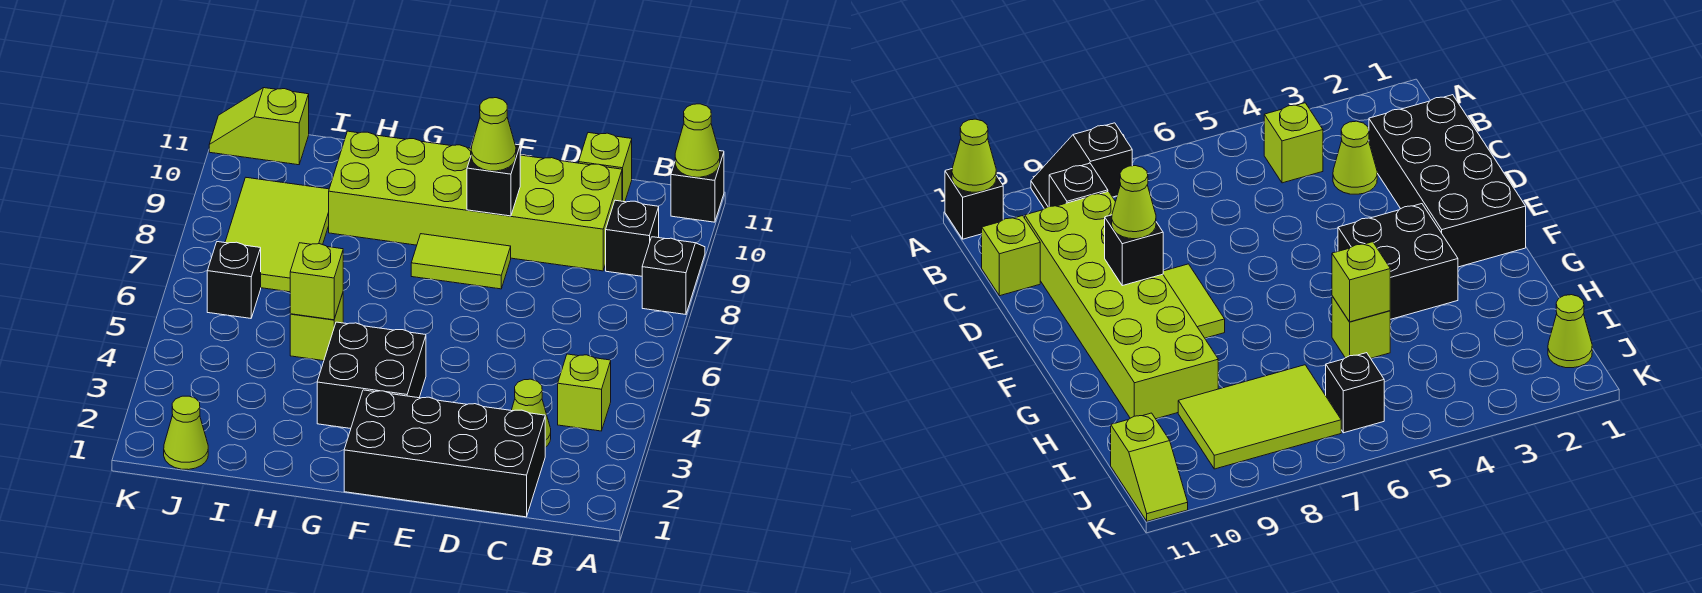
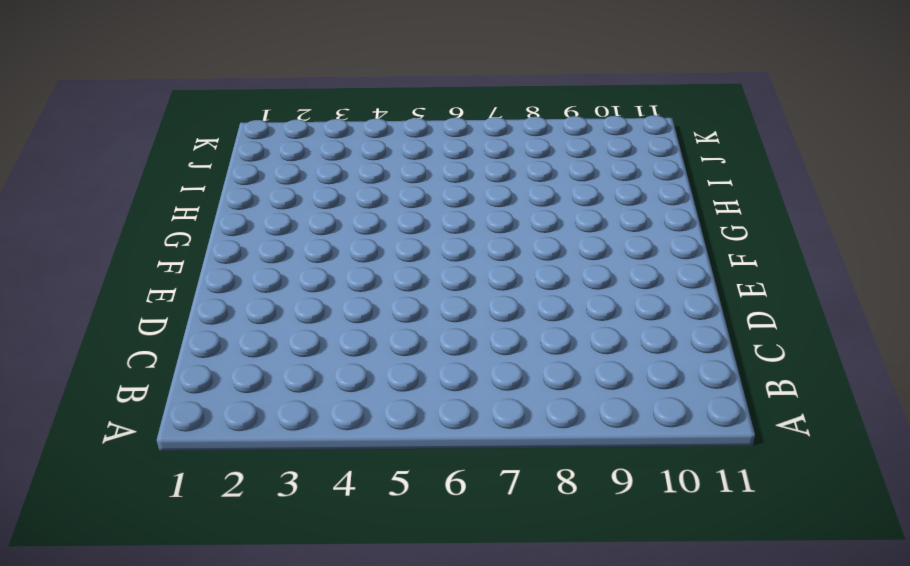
none -> black 1x2 slope [642,237,705,314]
none -> black 1x1 brick [671,151,724,222]
none -> lime 1x1 brick [558,354,611,431]

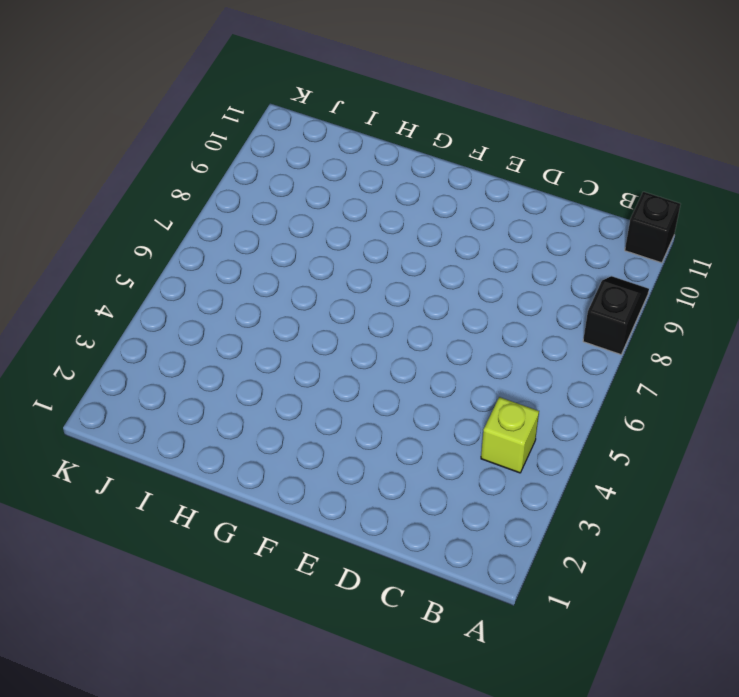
none -> black 1x1 brick [606,200,659,276]
none -> black 2x4 brick [344,390,545,517]
none -> lime 1x1 cone [511,379,551,447]

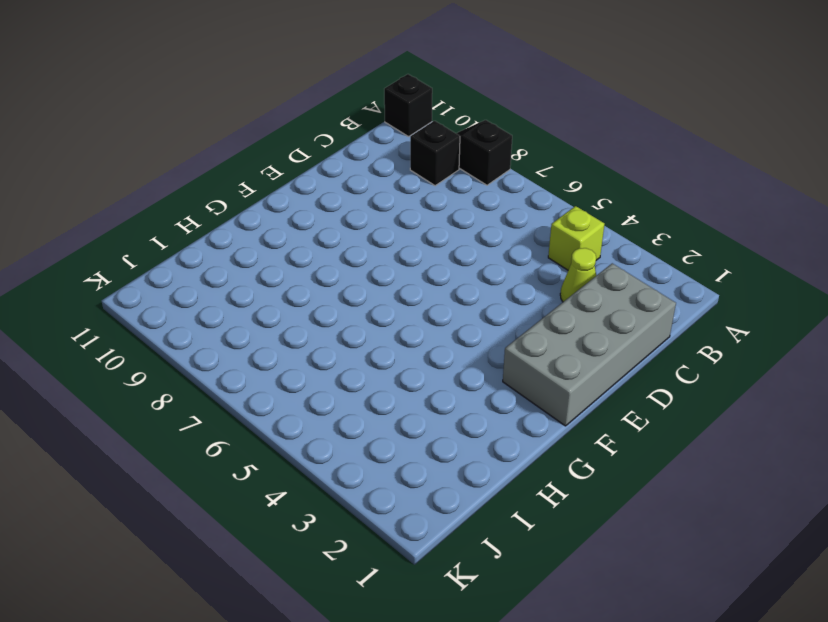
grey 2x4 brick [503,263,676,426] -> black 2x4 brick [344,390,545,517]
none -> lime 2x6 brick [329,131,622,271]
none -> lime 1x1 brick [579,133,632,202]
none -> lime 1x2 tile [411,234,511,289]

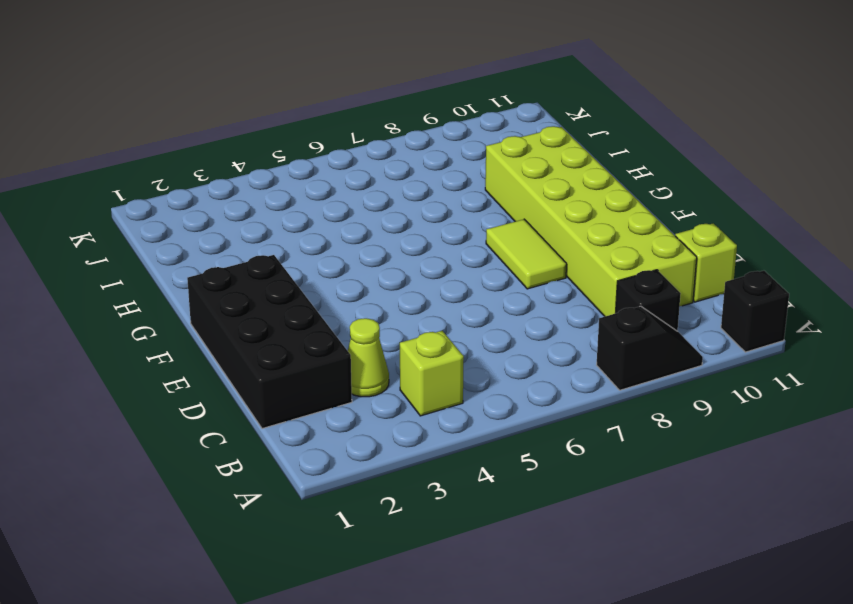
none -> black 2x2 brick [317,322,426,429]
none -> lime 1x1 brick [290,293,343,361]
none -> lime 2x3 tile [225,178,329,292]

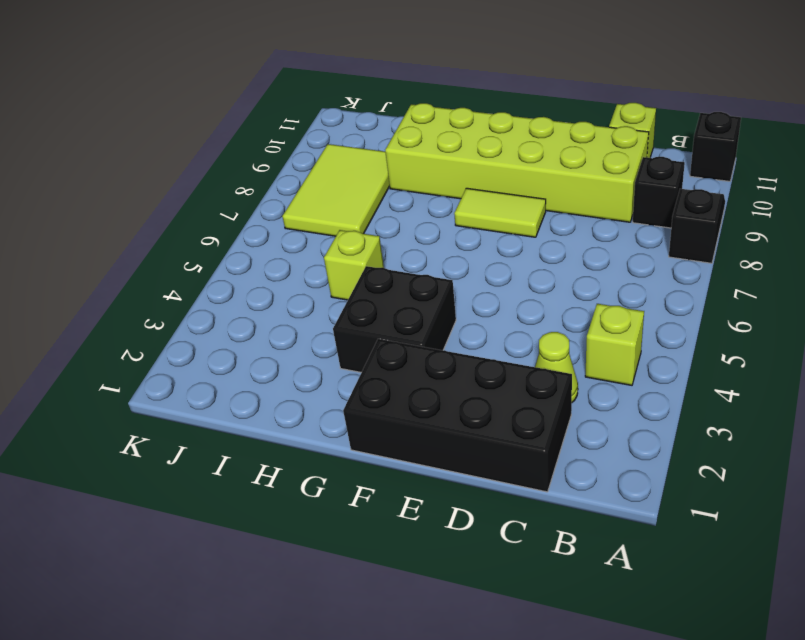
none -> lime 1x1 cone [164,396,208,470]
none -> black 1x1 brick [207,242,261,318]
none -> lime 1x2 slope [209,88,309,165]

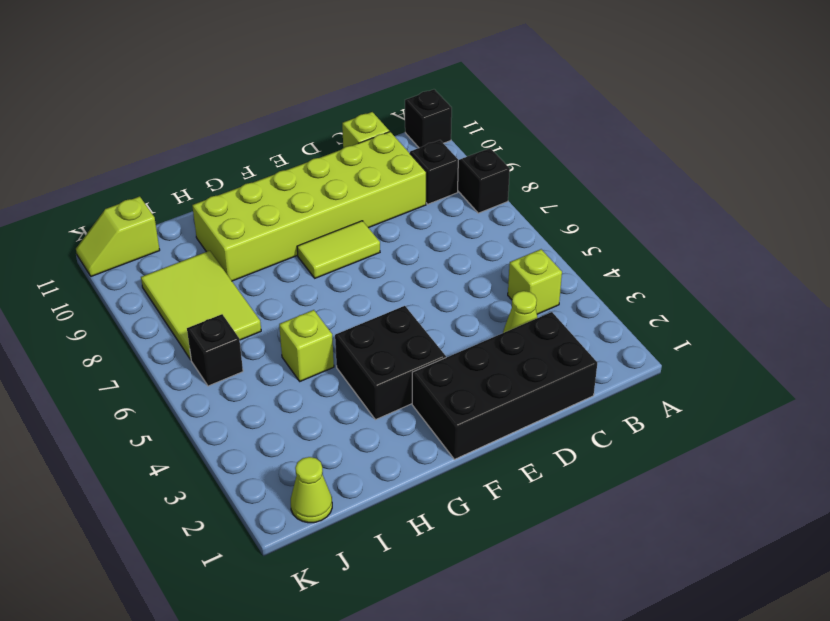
none -> lime 1x1 cone [675,104,720,177]
none -> black 1x1 brick [467,144,520,216]
none -> lime 1x1 brick [290,243,343,320]

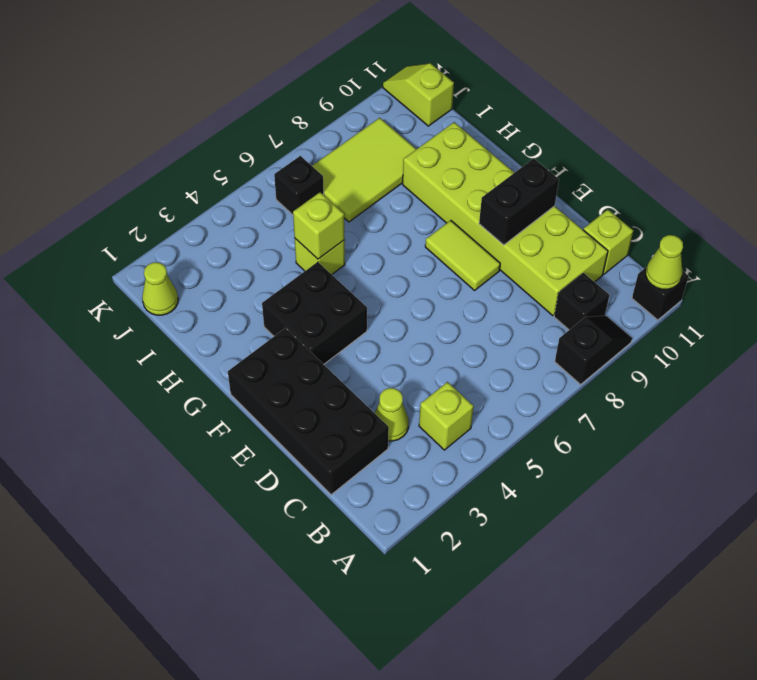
black 1x2 brick [479,158,559,245] -> black 1x1 brick [467,144,520,216]
none -> lime 1x1 cone [471,98,516,171]

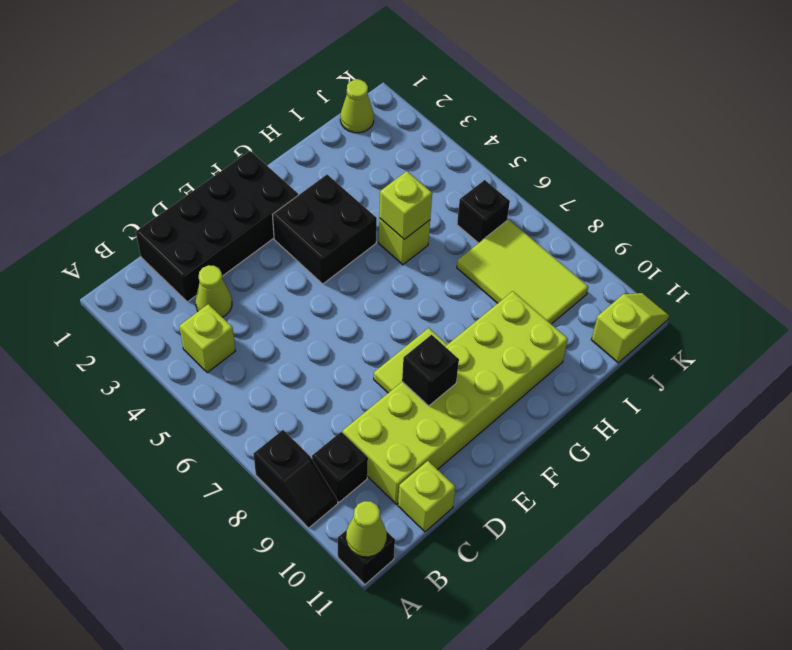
none -> lime 1x1 cone [471,98,516,171]

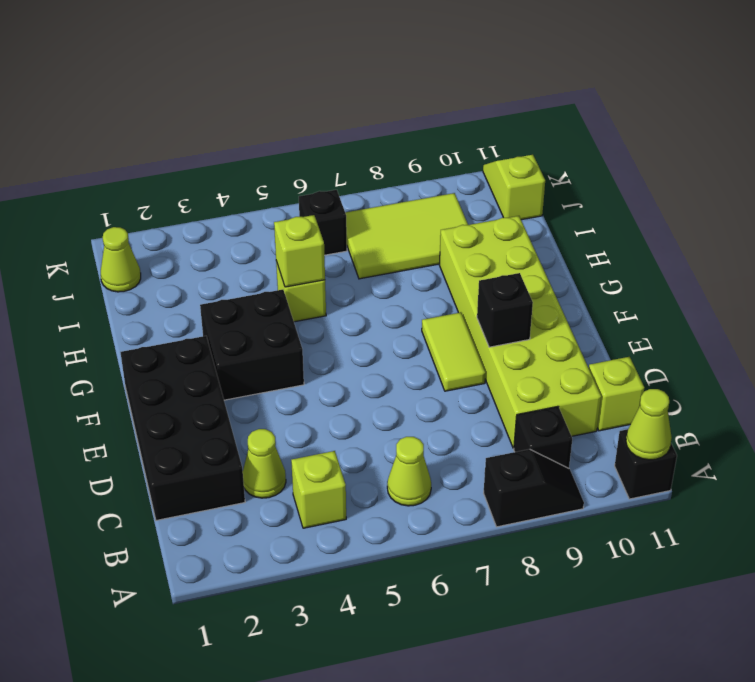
lime 1x1 cone [387,437,431,506] -> lime 1x1 cone moved to [471,98,516,171]

